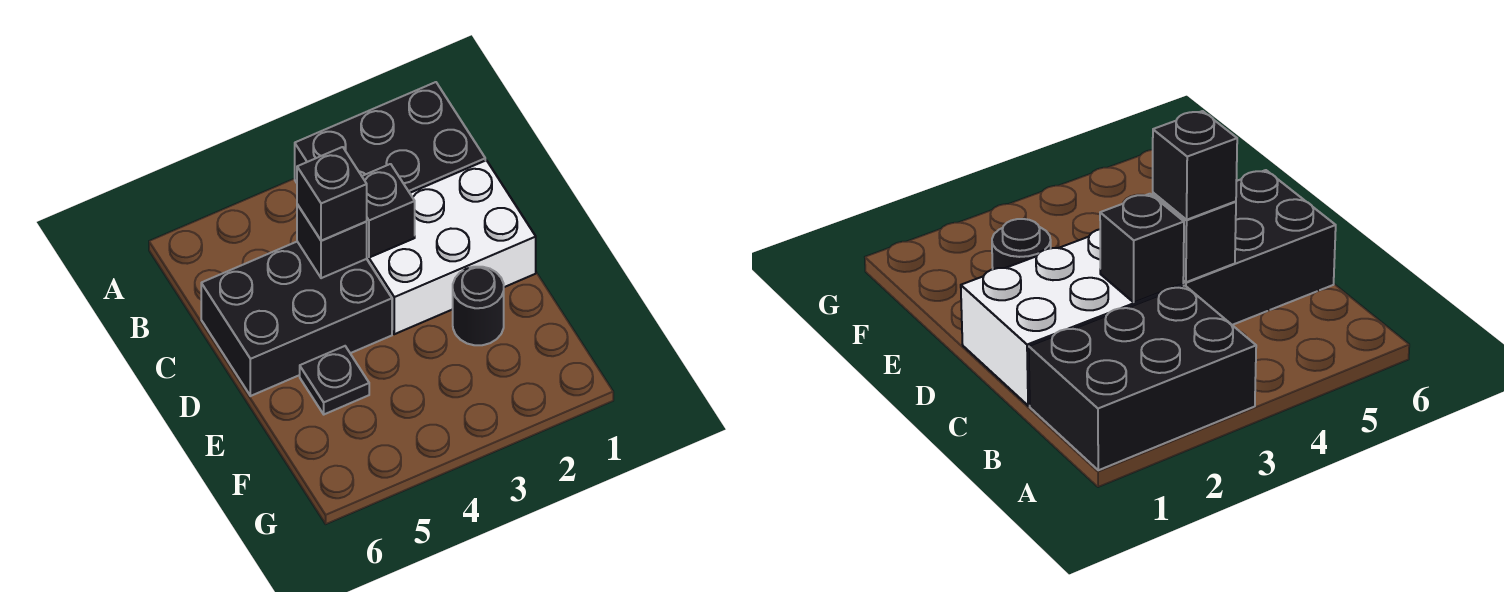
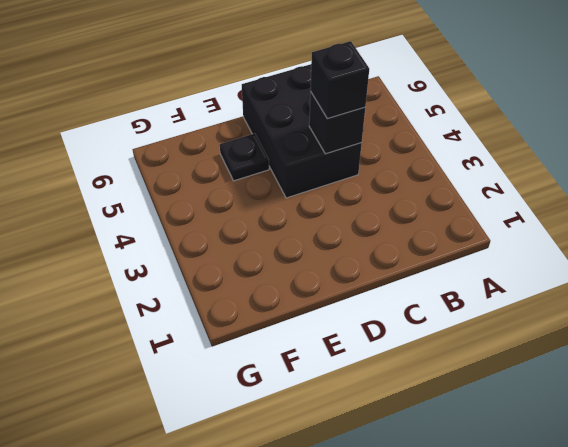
none -> black 2x3 brick [295,82,485,193]
none -> white 2x3 brick [367,160,536,334]

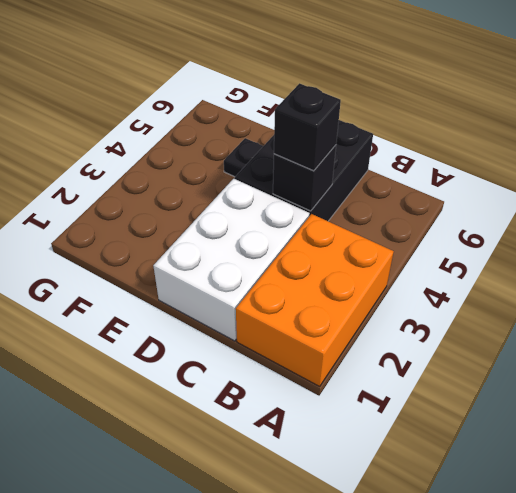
orange 2x3 brick [236,214,394,387] -> black 2x3 brick [295,82,485,193]
none -> black 1x1 round brick [453,267,504,345]
none -> black 1x1 brick [362,164,415,258]

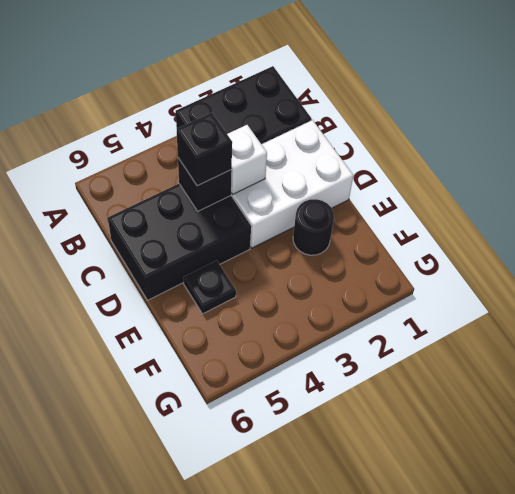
white 1x1 brick [227,125,267,194] -> black 1x1 brick [362,164,415,258]

